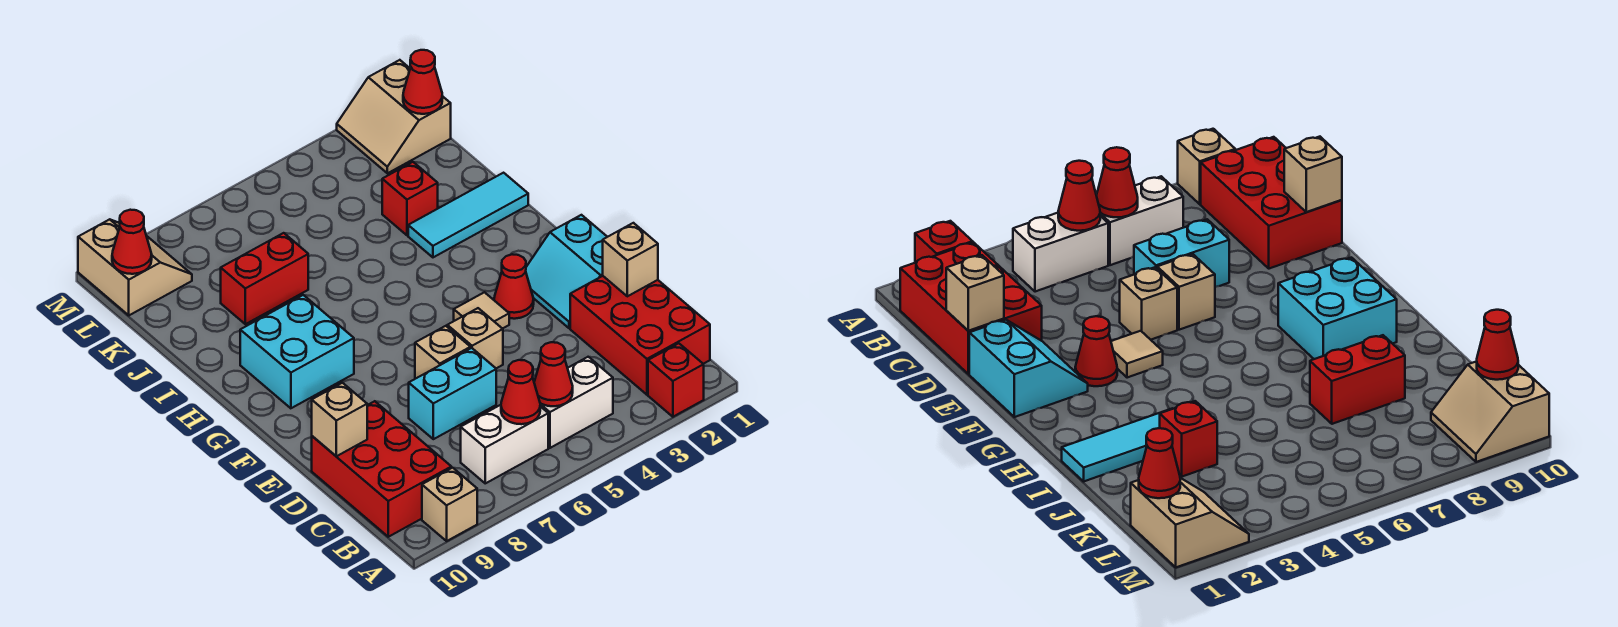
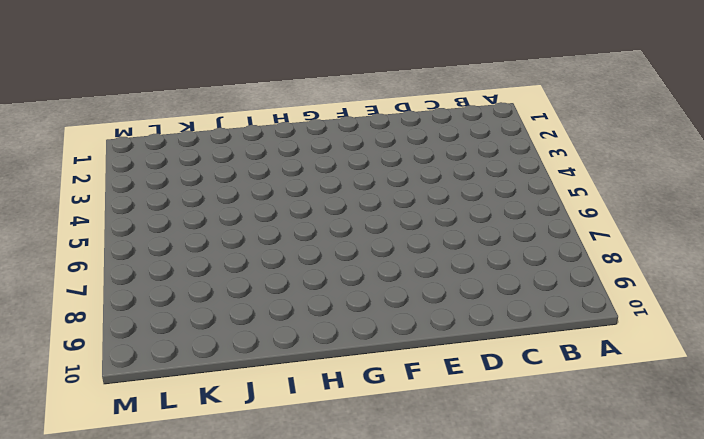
none -> red 1x1 brick [648,343,704,417]
none -> tan 1x1 brick [422,468,477,541]
none -> red 2x3 brick [570,276,710,395]

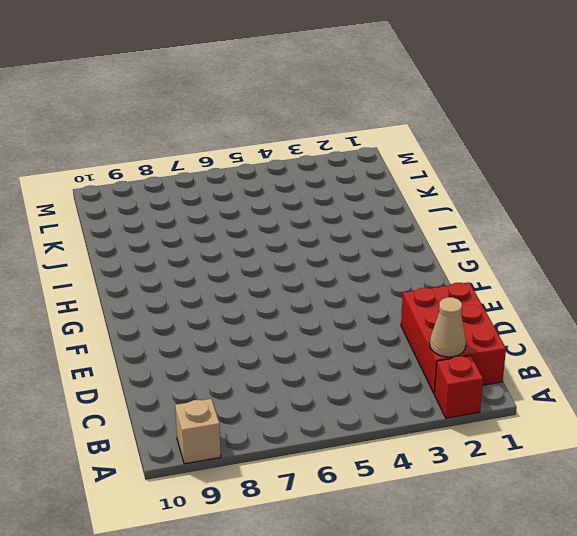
tan 1x1 cone [430,297,466,357] -> none
none -> white 1x2 brick [540,357,613,448]
none -> white 1x2 brick [461,405,548,483]
none -> red 2x3 brick [312,401,451,537]

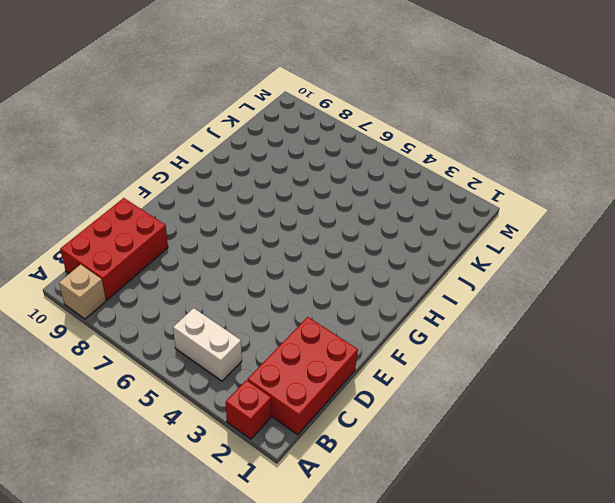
none -> white 1x2 brick [461,405,548,483]
none -> cyan 1x2 brick [409,348,496,439]
none -> cyan 2x2 slope [526,215,607,328]

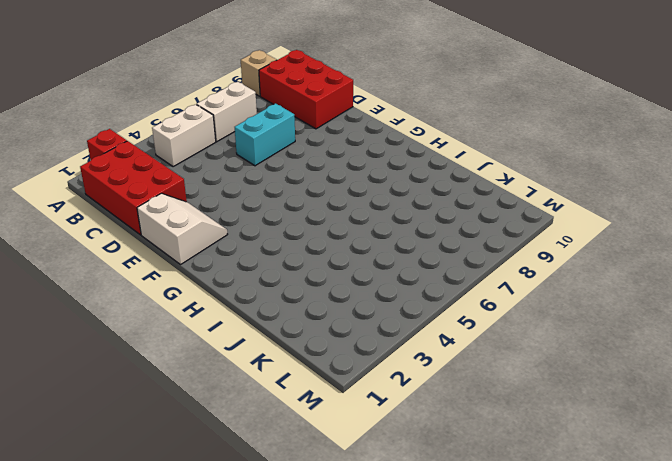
white 2x2 slope [137,193,228,264] -> cyan 2x2 slope [526,215,607,328]
none -> tan 1x1 brick [447,308,503,368]
none -> tan 1x1 brick [415,326,471,379]
none -> red 1x1 cone [494,254,534,319]

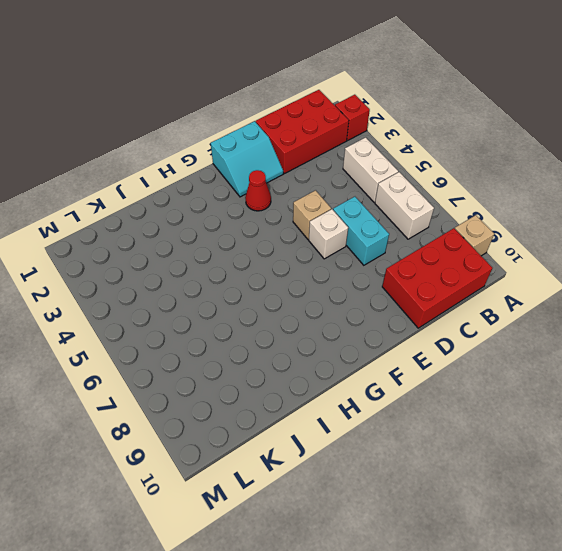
white 1x1 brick [309,209,348,259] -> tan 1x1 brick [415,326,471,379]
none -> tan 1x1 tile [454,292,509,329]
none -> cyan 2x2 brick [240,295,354,408]
none -> cyan 1x3 tile [408,173,528,257]

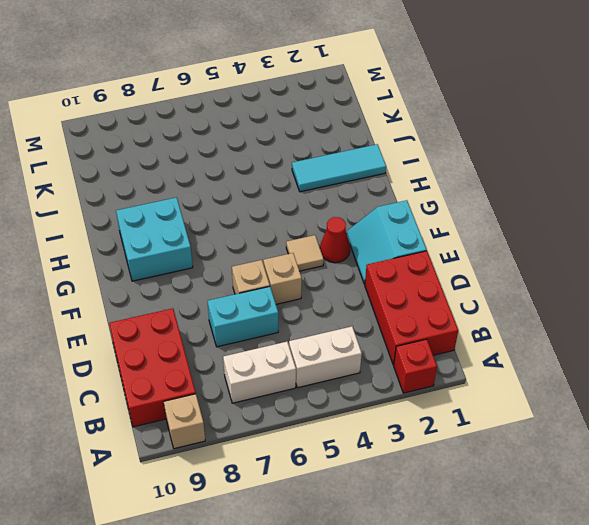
none -> red 1x1 brick [382,162,438,235]
none -> red 1x2 brick [221,233,308,324]
none -> tan 2x2 slope [337,60,451,173]

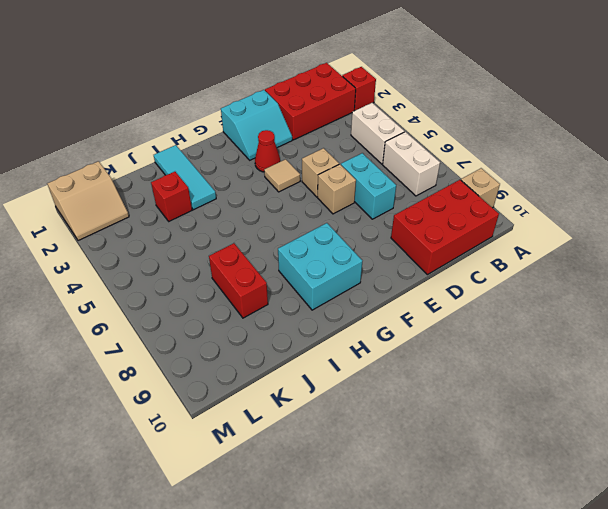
none -> tan 2x2 slope [78,219,192,315]
none -> red 1x1 cone [534,342,573,406]
none -> red 1x1 cone [501,360,540,424]

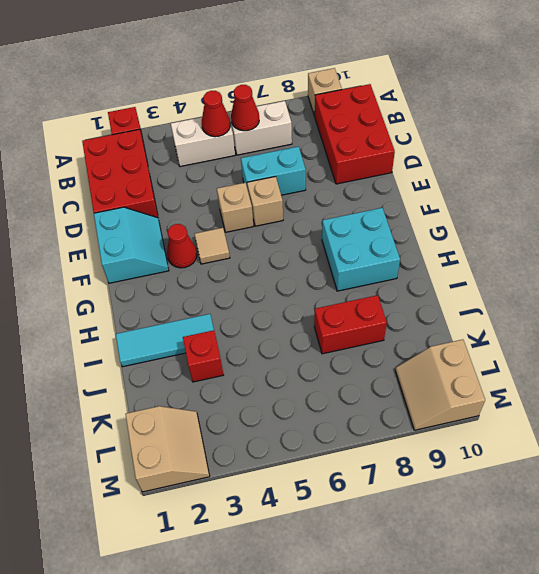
none -> tan 1x1 brick [603,223,658,296]
none -> tan 1x1 brick [312,383,367,456]
none -> red 1x1 cone [403,50,442,114]

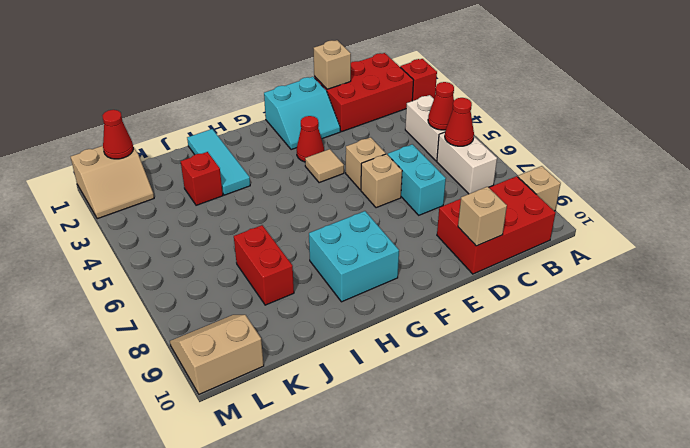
none -> red 1x1 cone [112,210,152,274]

